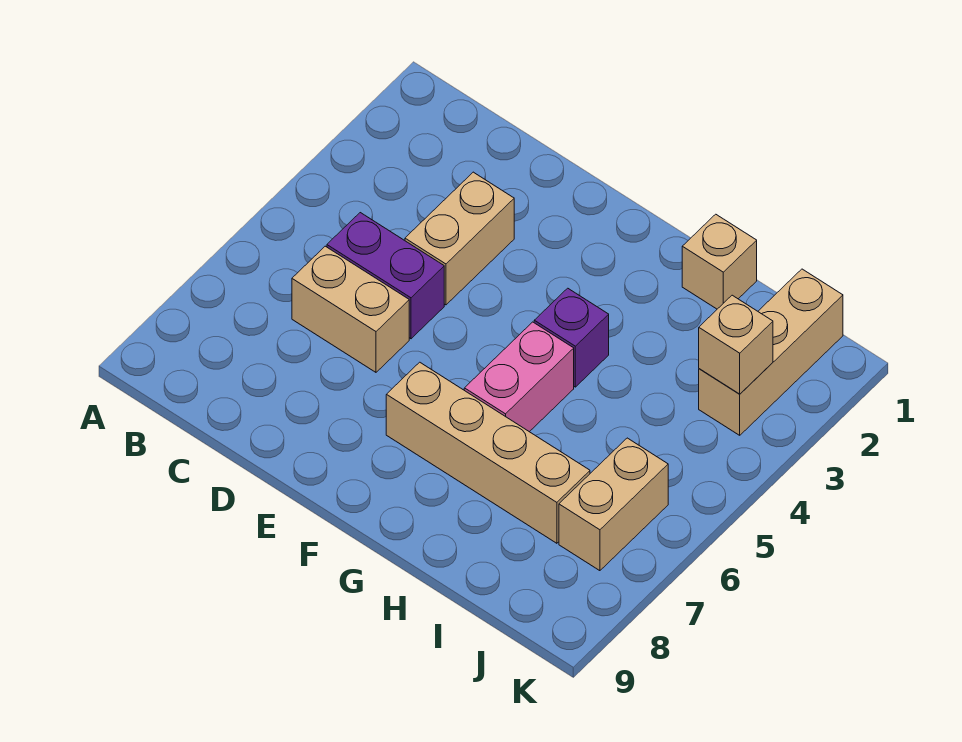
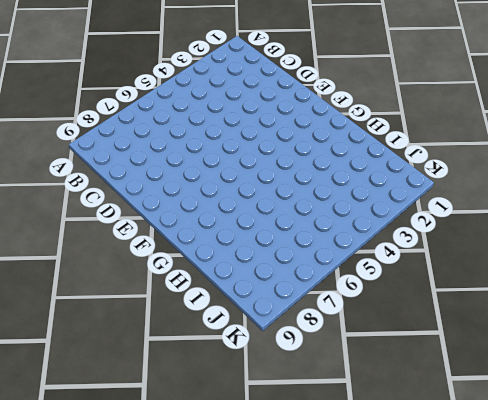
none -> purple 1x2 brick [327,213,444,339]
none -> tan 1x2 brick [292,246,409,372]

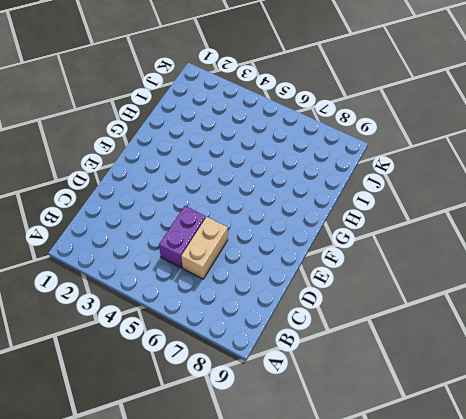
none -> tan 1x2 brick [405,172,514,305]
none -> tan 1x4 brick [386,362,590,543]

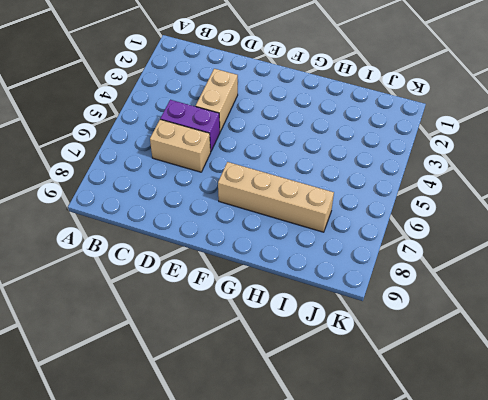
none -> purple 1x1 brick [534,288,609,387]
none -> pink 1x2 brick [464,322,574,432]

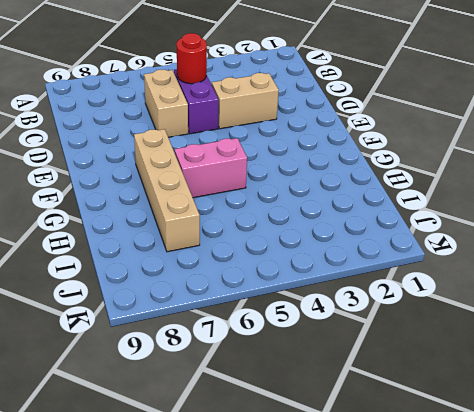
red 1x1 round brick [177,33,207,84] -> none
none -> purple 1x1 brick [534,288,609,387]
none -> tan 1x1 brick [682,214,757,309]

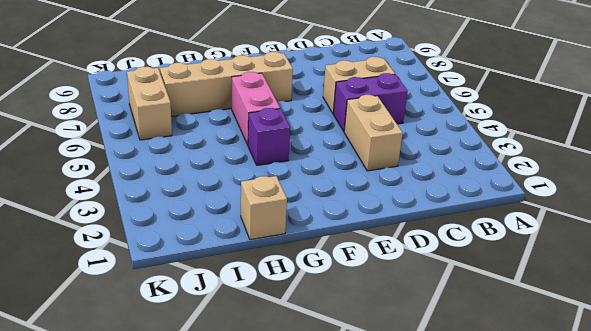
none -> tan 1x3 brick [699,269,843,435]
none -> tan 1x1 brick [699,295,773,394]

